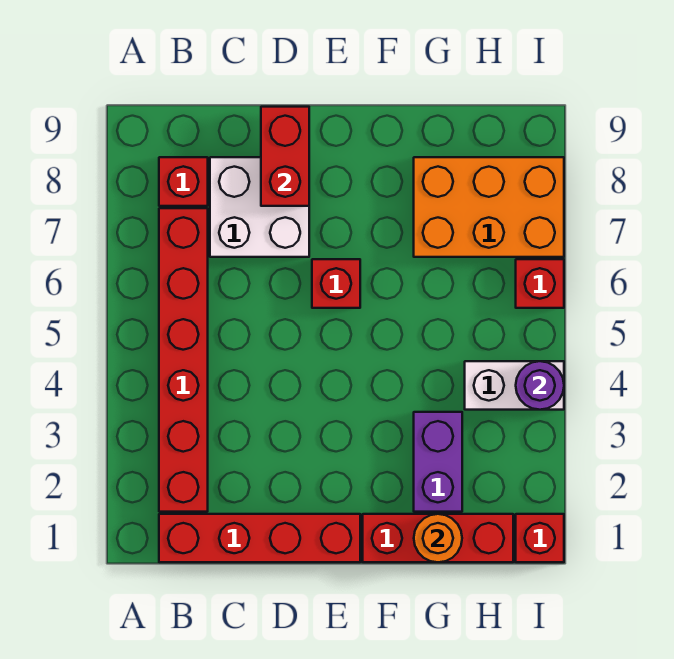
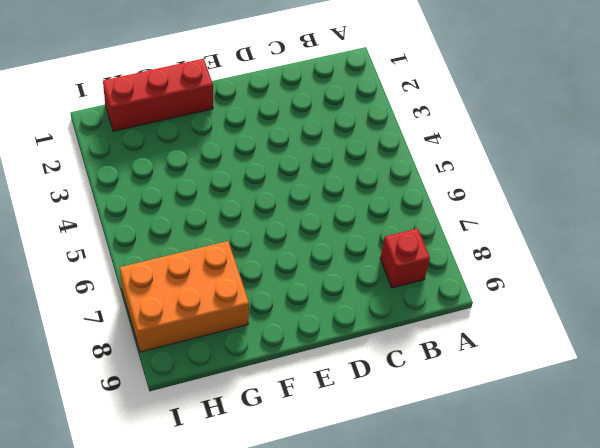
none -> red 1x4 brick [159,514,360,562]
none -> red 1x6 brick [159,208,208,512]
none -> white 2x2 brick [210,157,309,257]

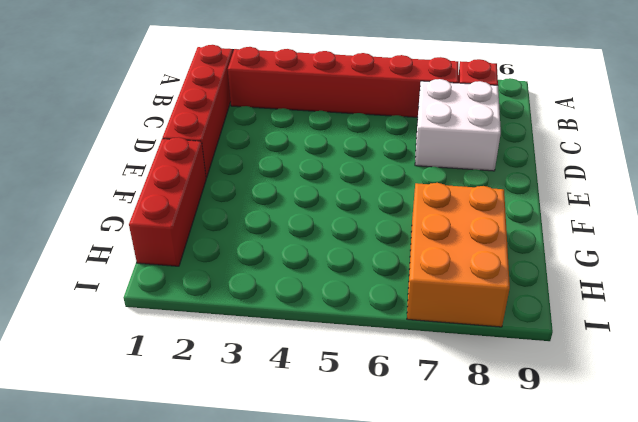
none -> red 1x1 brick [312,259,360,308]
none -> purple 1x2 brick [414,412,462,512]
none -> white 1x2 brick [465,361,564,410]

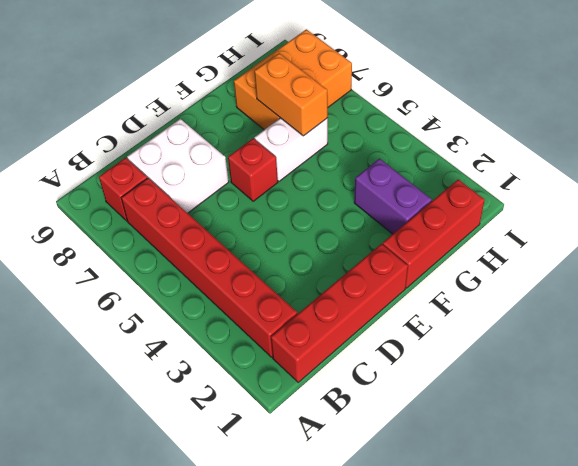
white 1x2 brick [254,118,328,181] -> white 1x2 brick moved to [465,361,564,410]
orange 1x2 brick [254,53,328,136] -> none
none -> red 1x1 brick [516,514,564,562]
none -> red 1x1 brick [516,259,564,308]
none -> red 1x2 brick [261,107,309,206]

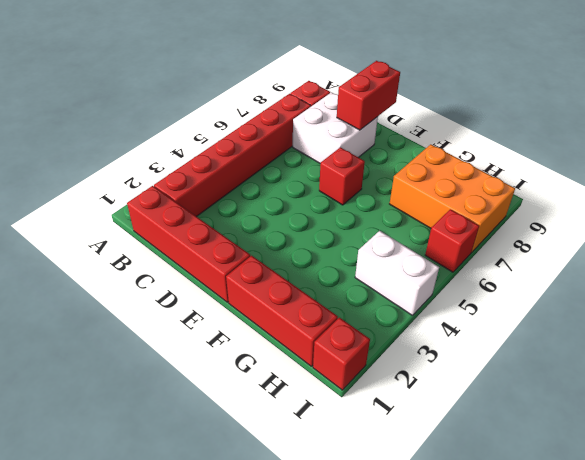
none -> purple 1x2 brick [414,412,462,512]
none -> orange 1x1 round brick [414,514,462,562]
none -> purple 1x1 round brick [516,361,564,410]

